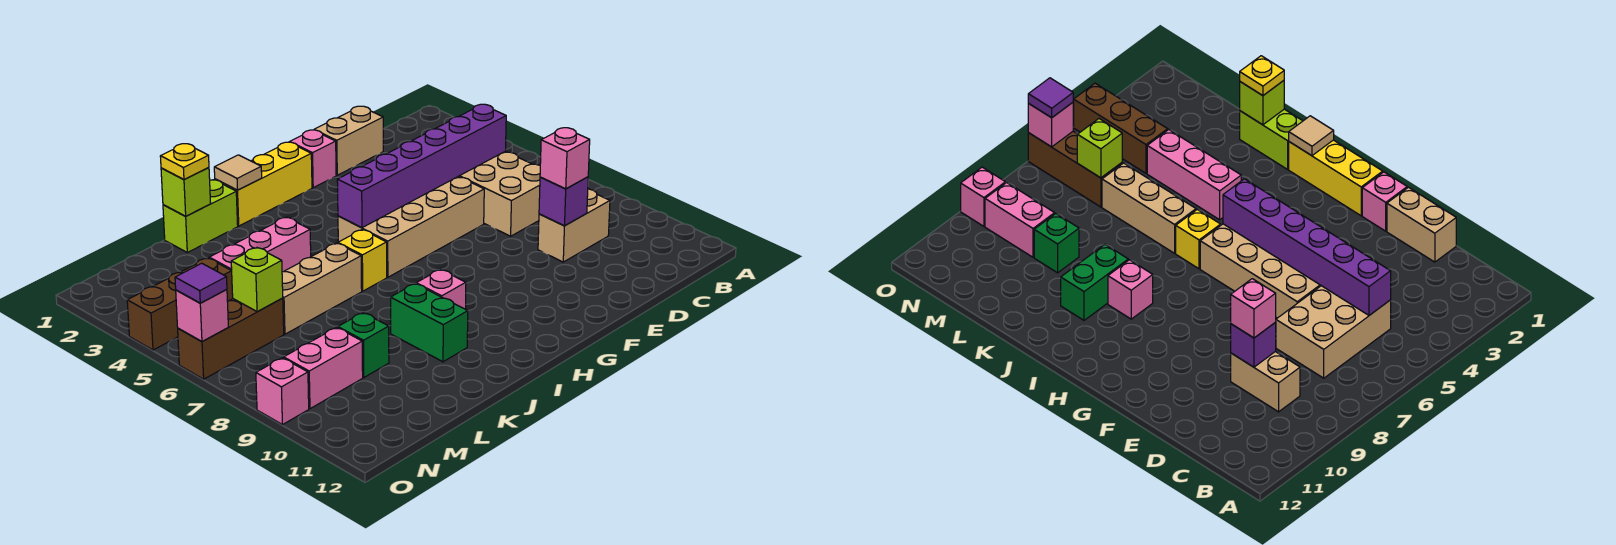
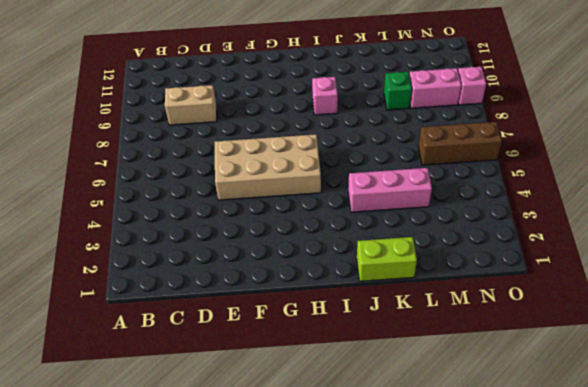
none -> tan 2x3 brick [459,151,540,236]
none -> tan 1x2 brick [314,106,383,175]
none -> pink 1x1 brick [290,130,336,188]

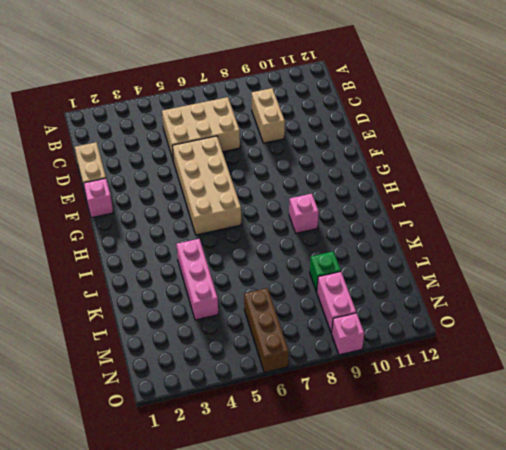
none -> yellow 1x3 brick [215,142,312,226]
none -> yellow 1x1 brick [338,230,387,291]
none -> lime 1x2 brick [163,180,238,252]

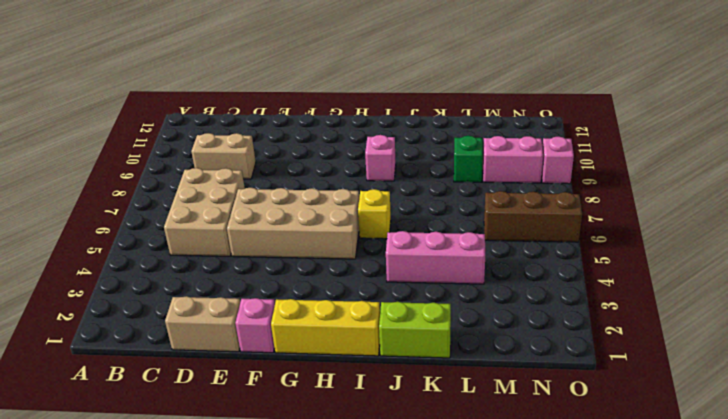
none -> tan 1x3 brick [282,243,362,334]
none -> green 1x2 brick [391,284,468,362]
none -> brown 1x3 brick [127,258,233,350]

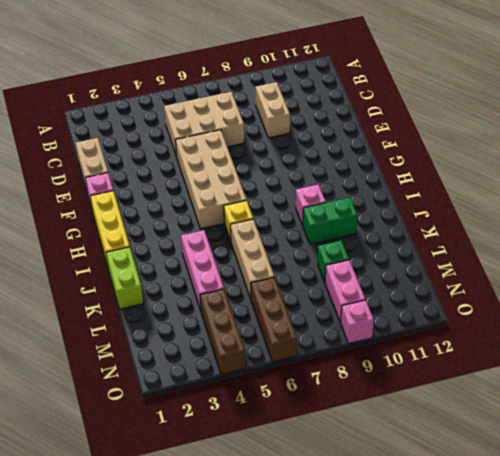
none -> purple 1x6 brick [337,104,506,228]
none -> purple 1x1 brick [539,177,588,226]
none -> tan 1x1 tile [214,155,262,190]

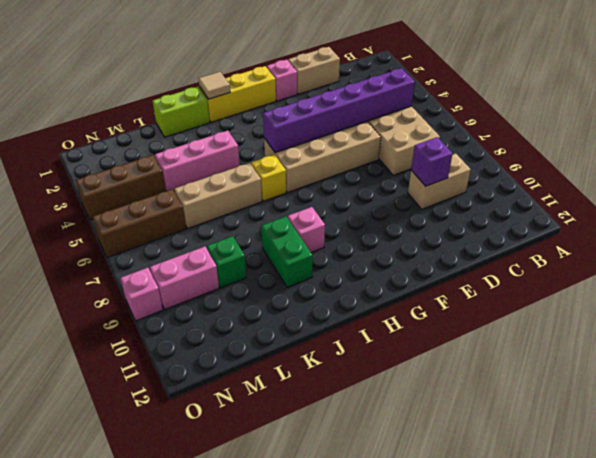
none -> lime 1x1 brick [161,167,211,216]
none -> lime 1x1 brick [231,248,283,312]
none -> pink 1x1 brick [176,290,228,342]

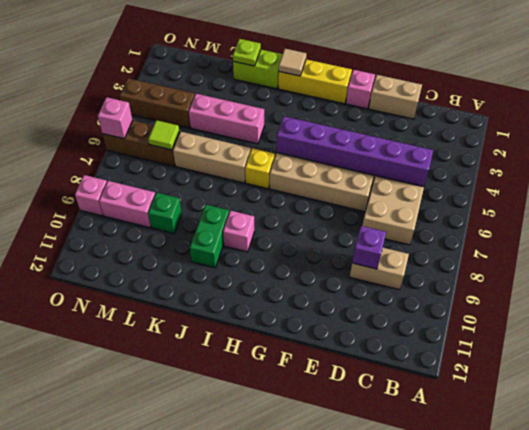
lime 1x1 plate [233,39,261,66] -> lime 1x1 brick [161,167,211,216]
lime 1x1 tile [148,120,179,150] -> lime 1x1 brick [231,248,283,312]
none -> pink 1x1 brick [540,128,590,189]
none -> yellow 1x1 plate [160,144,209,180]
none -> purple 1x1 tile [175,263,227,303]

